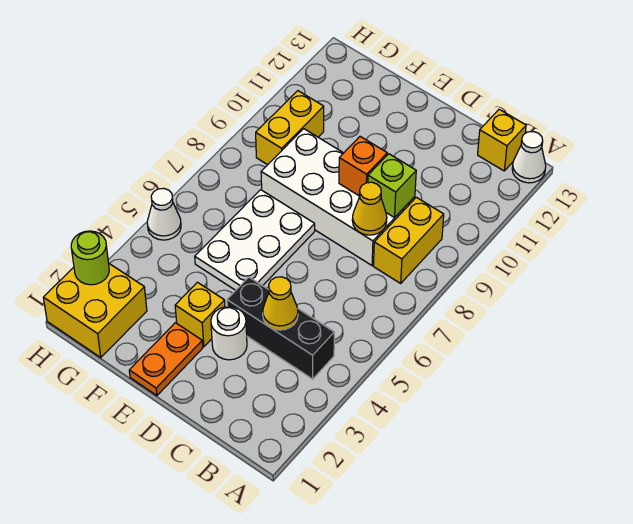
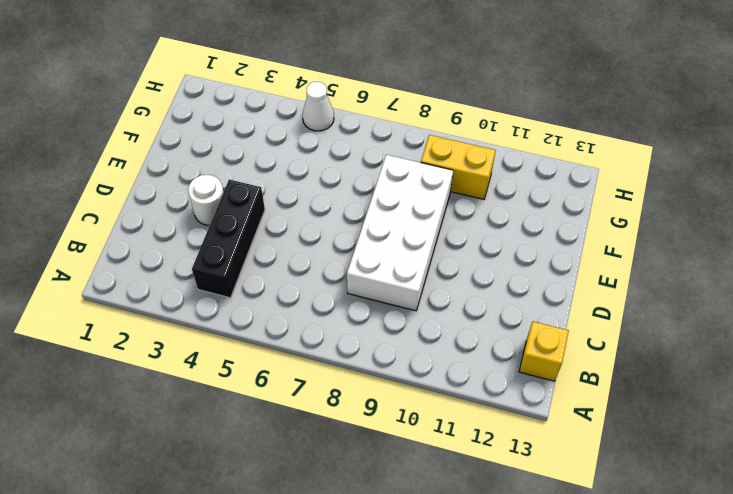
none -> white 1x1 cone [512,132,546,183]
none -> yellow 1x2 brick [374,197,444,283]
none -> orange 1x2 plate [129,323,203,396]

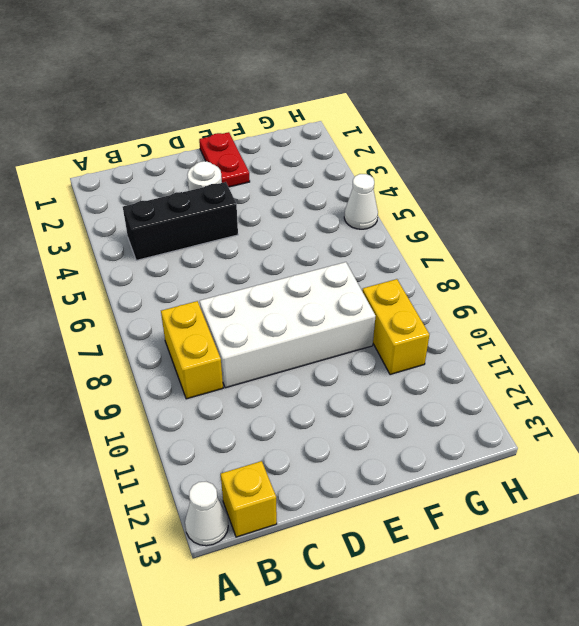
red 1x2 plate [199,132,250,187] -> orange 1x2 plate [129,323,203,396]
none -> yellow 1x1 brick [175,282,225,347]
none -> white 2x3 plate [195,190,315,290]
none -> yellow 2x2 brick [43,264,147,357]

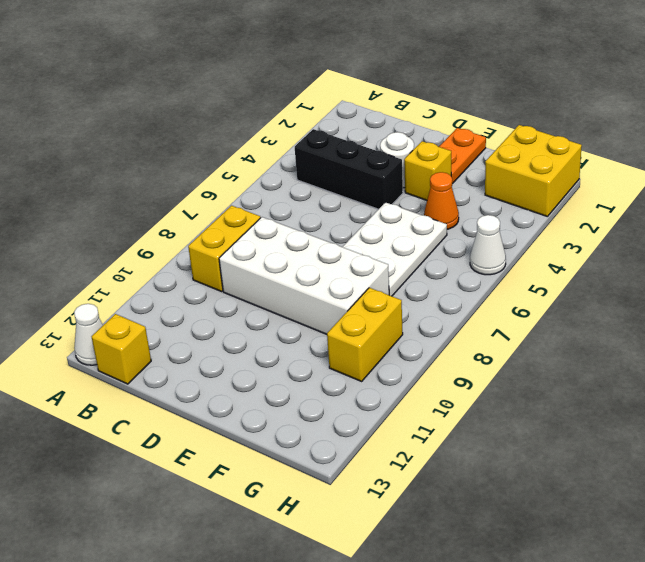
orange 1x1 cone [424,172,459,229] -> none
none -> yellow 1x1 cone [263,277,298,330]
none -> yellow 1x1 cone [352,182,387,235]
none -> lime 1x1 brick [368,154,416,217]

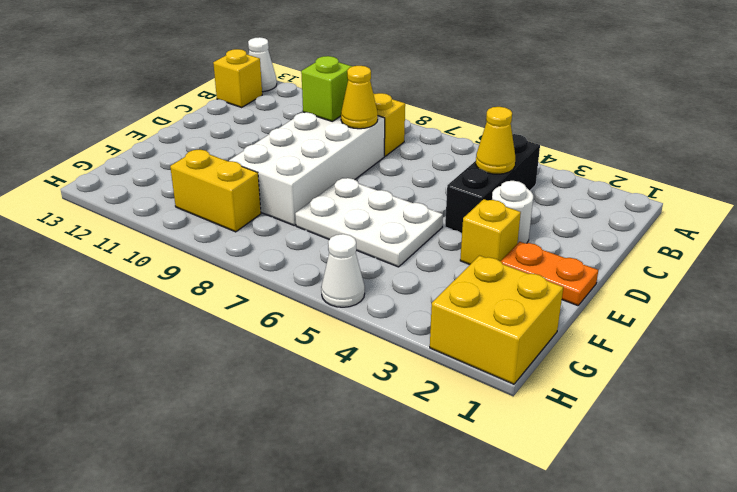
none -> orange 1x1 brick [339,137,387,196]
none -> lime 1x1 round brick [71,231,109,285]

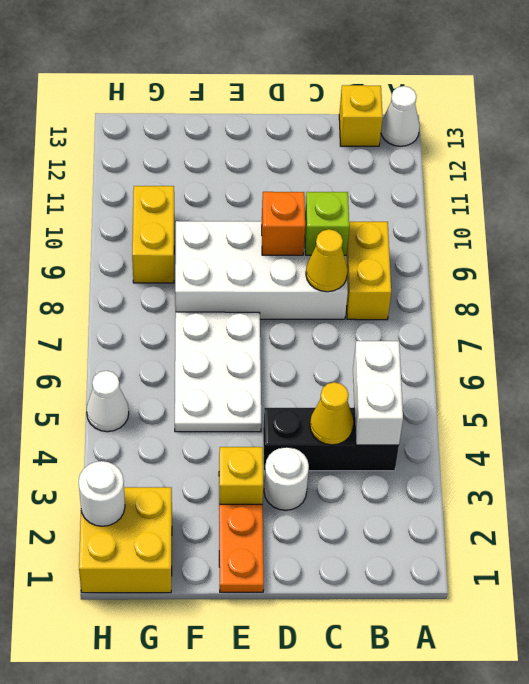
white 1x2 brick [353,341,403,445] -> none
white 1x1 round brick [79,461,125,526] -> lime 1x1 round brick [71,231,109,285]

